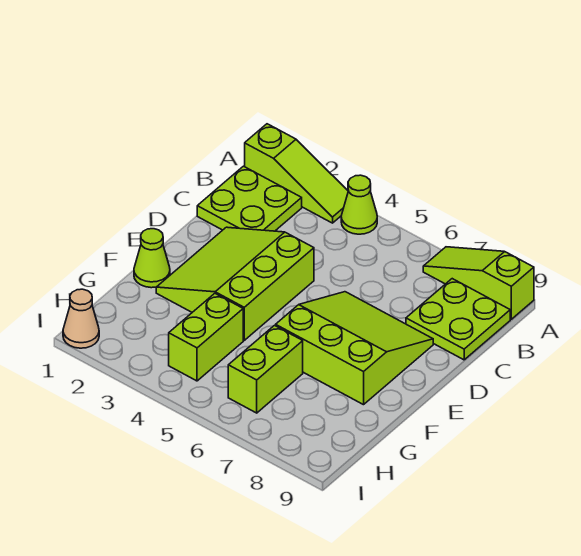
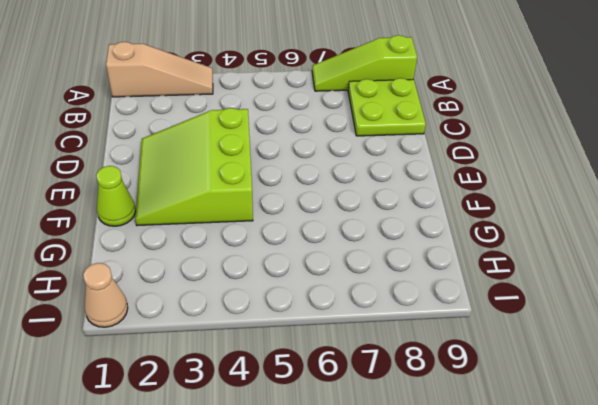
tan 1x3 slope [106,42,213,97] -> lime 1x3 slope [245,124,348,223]
none -> lime 1x1 cone [341,175,377,234]
none -> lime 2x2 plate [197,166,302,231]

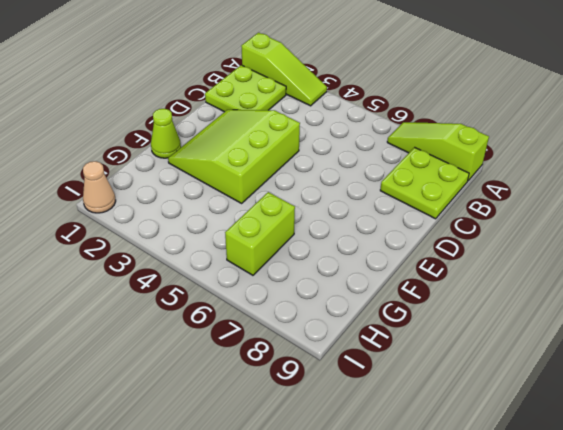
none -> lime 1x1 cone [341,175,377,234]
none -> lime 3x3 slope [276,292,433,405]

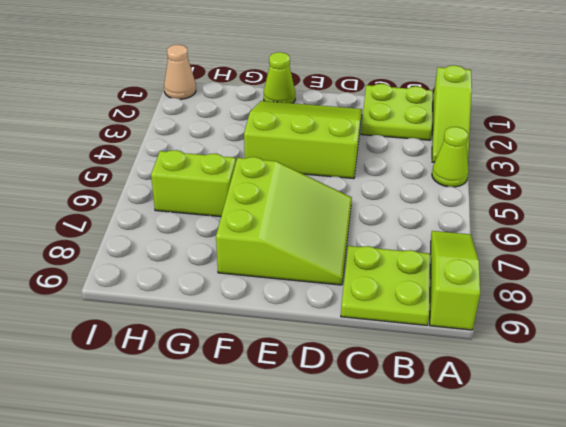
none -> lime 1x2 brick [169,293,243,381]

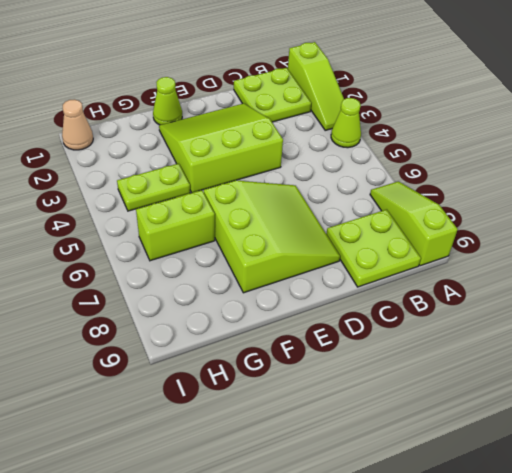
lime 1x2 plate [117,163,190,211] -> lime 1x2 brick [169,293,243,381]

